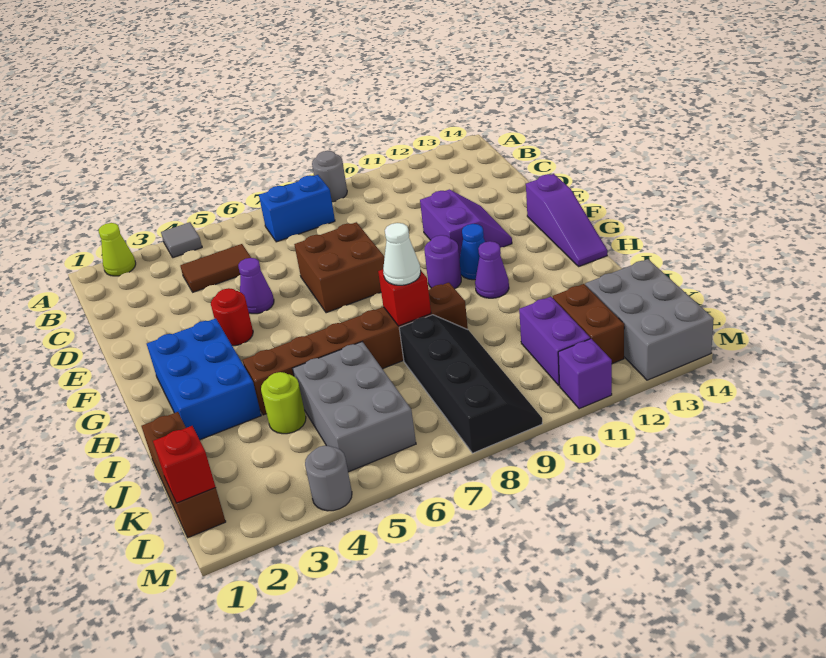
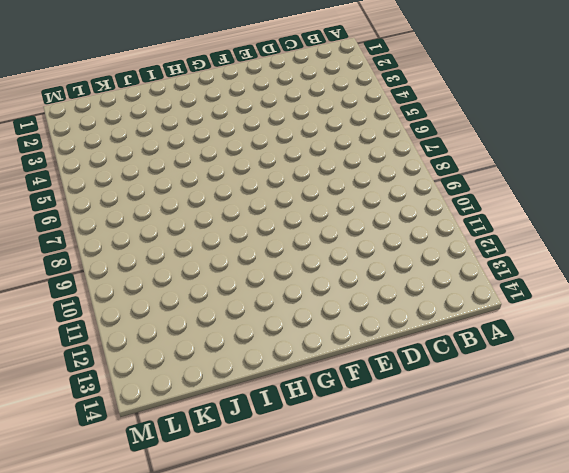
none -> lime 1x1 cone [99,223,136,276]
none -> grey 1x1 tile [161,222,202,258]
none -> grey 1x1 round brick [312,151,347,202]

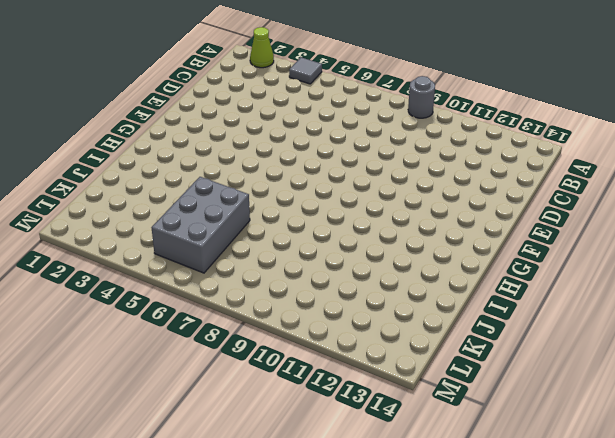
none -> blue 1x2 brick [259,175,335,242]
none -> brown 1x2 tile [180,244,251,292]
none -> purple 1x1 cone [238,258,274,314]

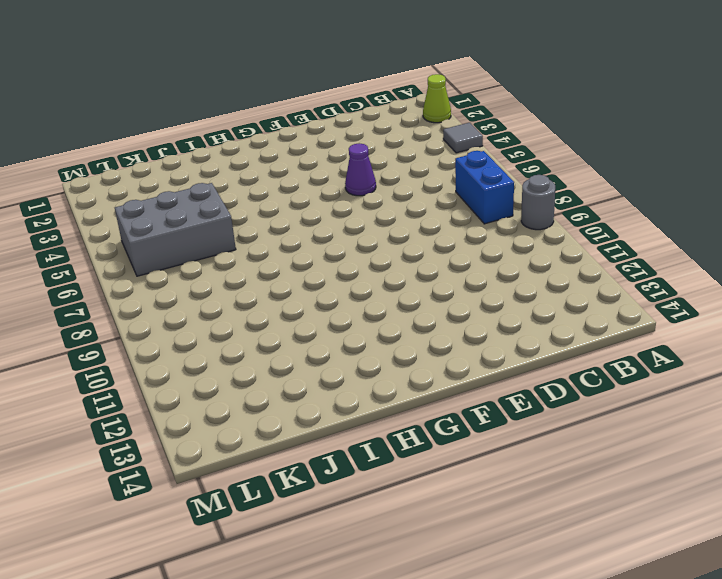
none -> brown 1x2 tile [180,244,251,292]
none -> brown 2x2 brick [294,222,384,313]
none -> purple 2x2 slope [420,189,512,260]

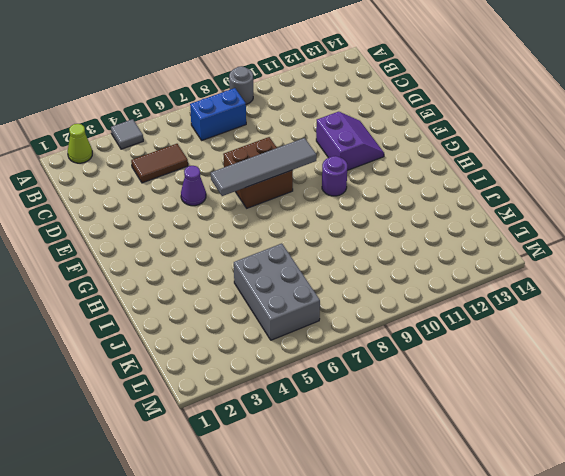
grey 1x4 tile [211,138,316,196] -> none
none -> red 1x1 round brick [211,288,253,346]
none -> purple 1x3 slope [526,174,607,266]
none -> blue 2x3 brick [147,318,261,440]

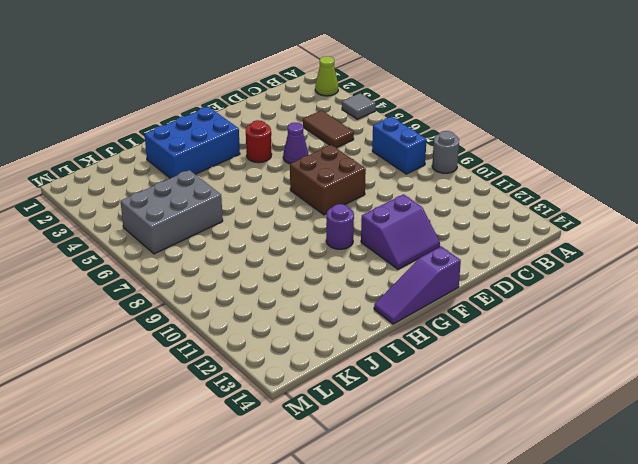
none -> blue 1x1 cone [460,224,485,280]
none -> purple 1x1 cone [475,241,509,298]
none -> brown 1x6 brick [243,283,468,415]

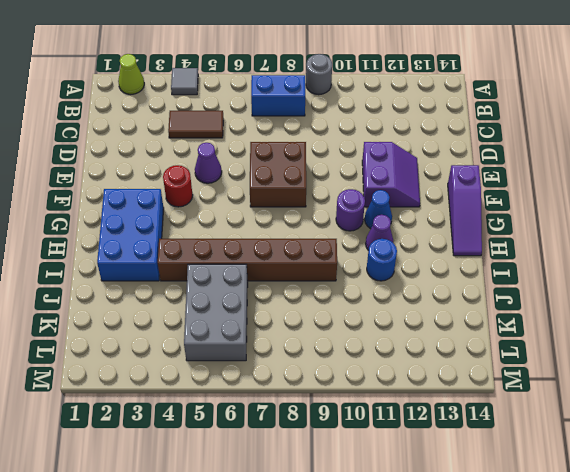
blue 1x1 round brick [367,239,397,281] -> none
none -> brown 1x3 brick [141,412,226,538]
none -> lime 1x1 round brick [261,372,306,434]
none -> black 2x4 slope [399,315,542,453]

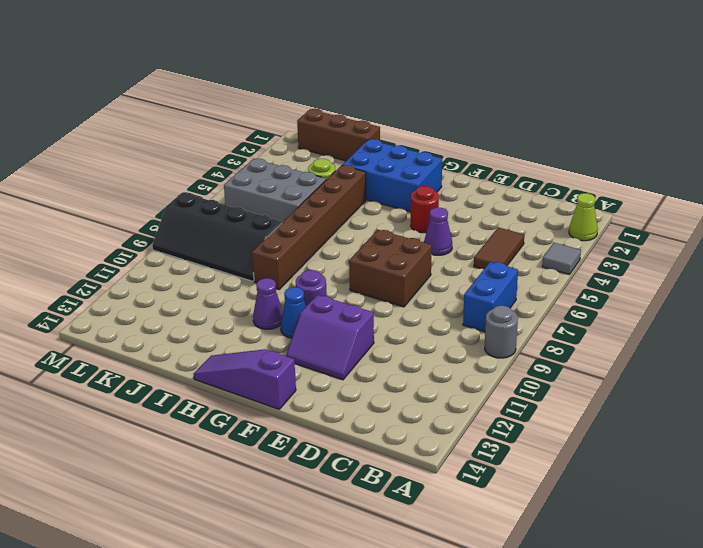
none -> purple 1x2 brick [519,297,590,385]
none -> brown 1x2 brick [553,284,624,364]
none -> grey 2x3 brick [585,259,714,380]

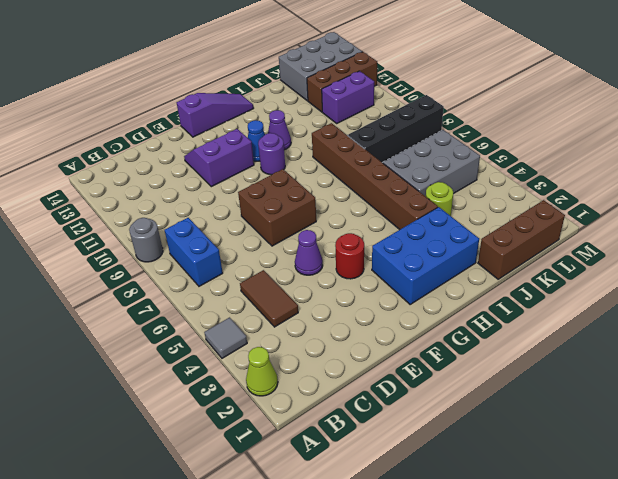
brown 1x3 brick [307,52,377,112] -> brown 1x2 brick [553,284,624,364]
none -> grey 1x1 round brick [305,445,352,511]
none -> purple 1x1 brick [558,339,612,409]
none -> red 1x1 brick [378,269,431,326]

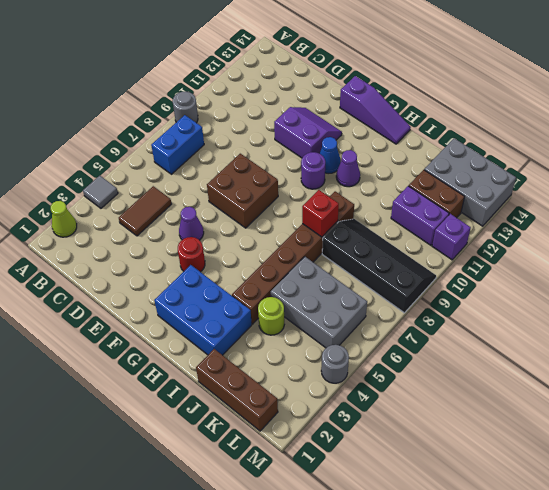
none -> red 1x1 brick [153,426,216,503]
none -> white 1x1 cone [383,223,421,285]

